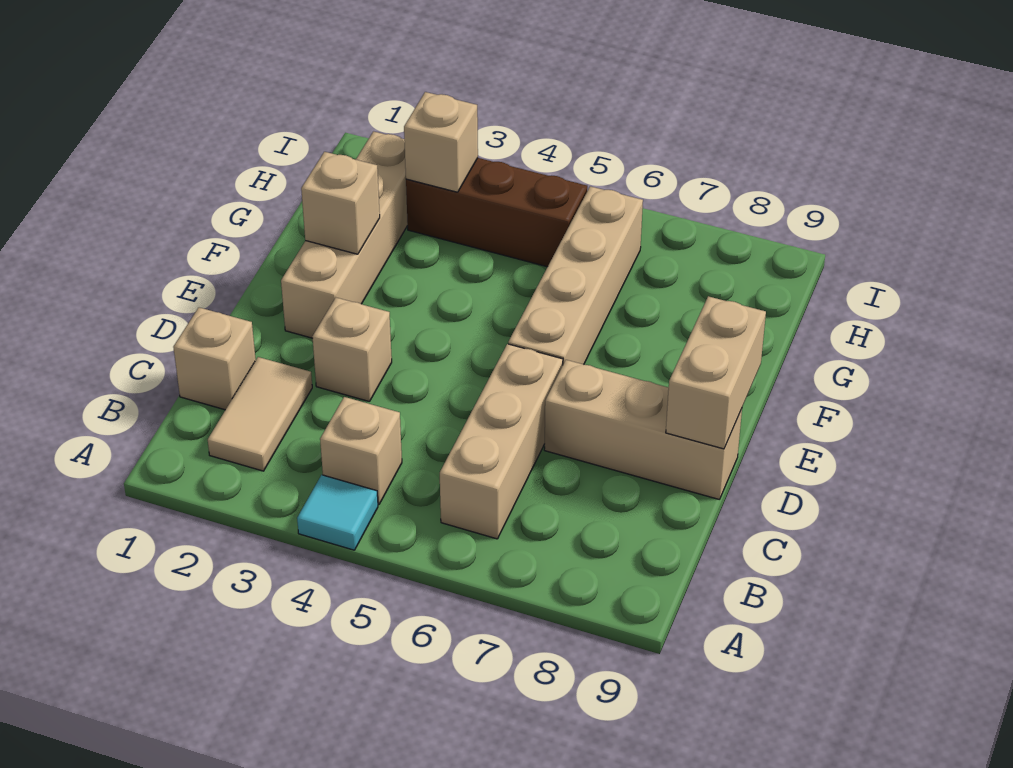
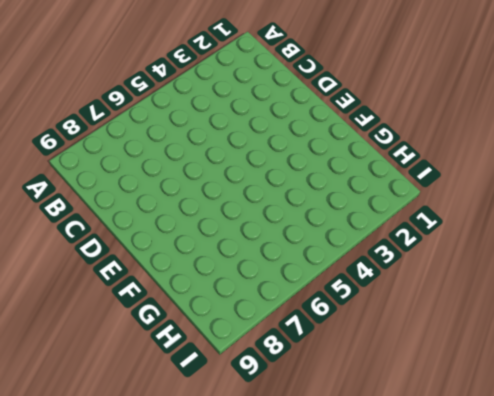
none -> cyan 1x1 tile [297,475,378,550]
none -> tan 1x2 tile [208,357,312,471]
none -> tan 1x1 brick [320,397,402,505]

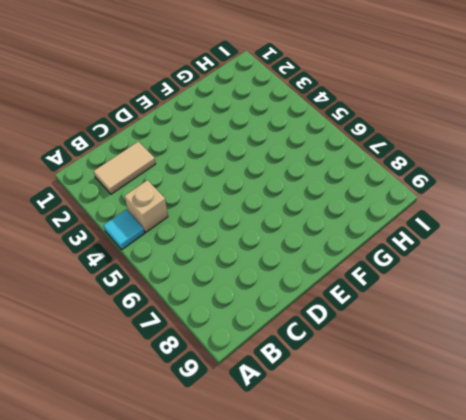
none -> tan 1x3 brick [440,344,563,539]
none -> tan 1x1 brick [173,308,256,410]
none -> tan 1x1 brick [312,298,392,402]

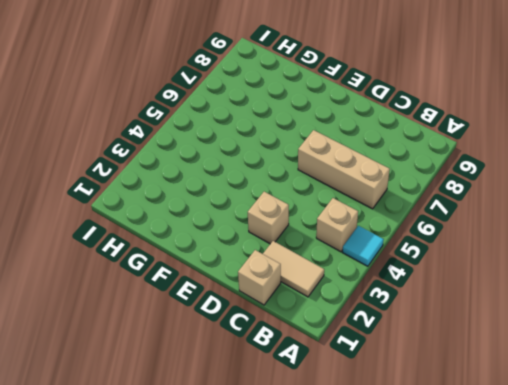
none -> tan 1x3 brick [544,360,742,499]
none -> tan 1x4 brick [281,131,408,338]
none -> tan 1x4 brick [508,186,643,365]

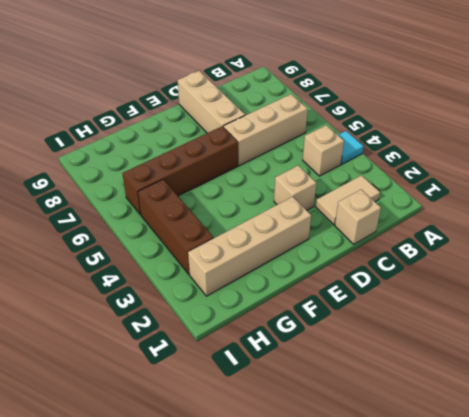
brown 1x4 brick [122,126,238,215] -> tan 1x4 brick [508,186,643,365]
none -> tan 1x2 brick [666,296,766,449]
none -> tan 1x1 brick [301,152,380,254]
none -> tan 1x1 brick [404,92,478,192]

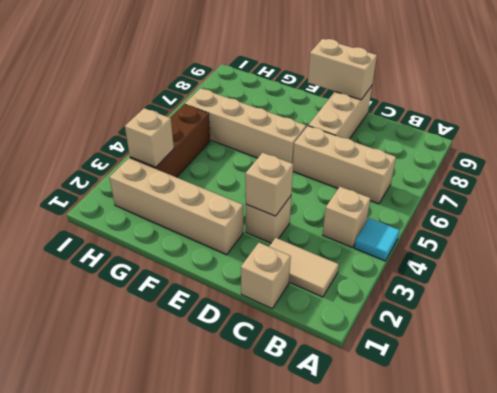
tan 1x1 brick [245,153,293,216] -> tan 1x1 brick moved to [301,152,380,254]

